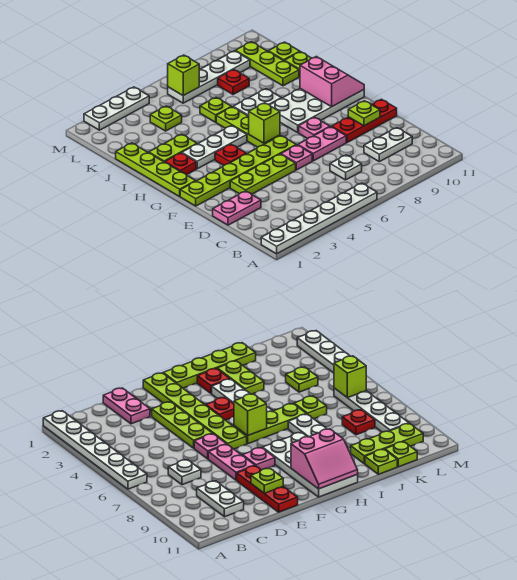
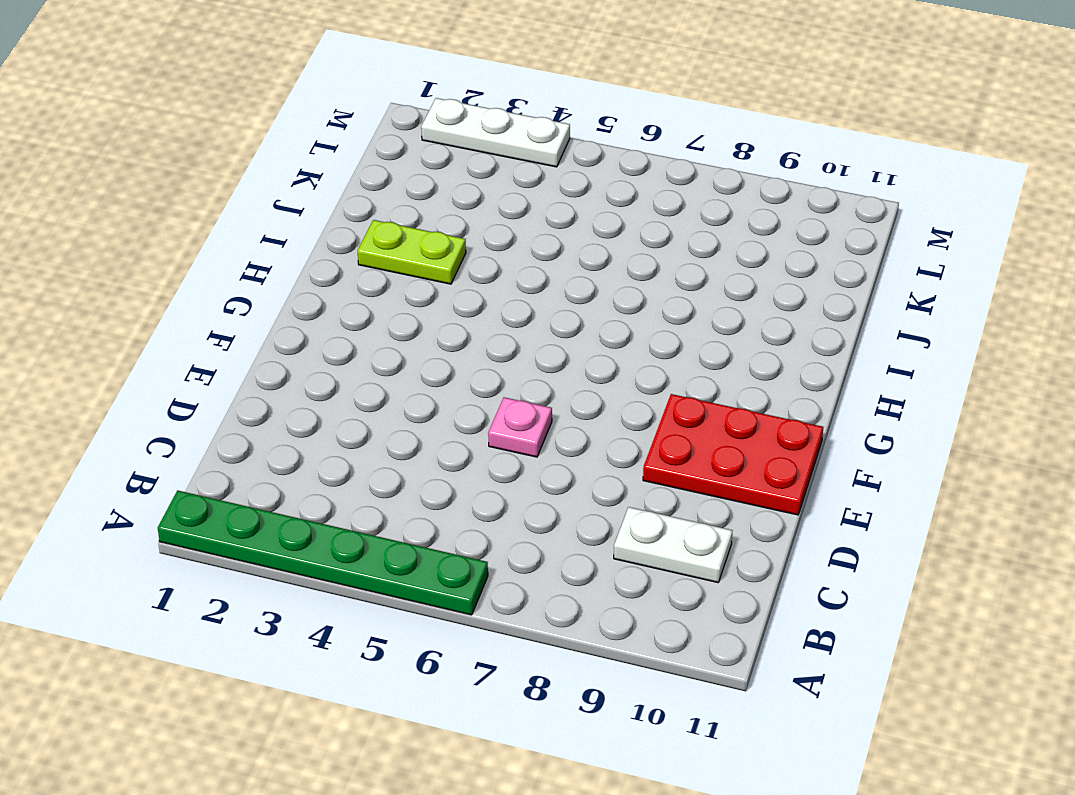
green 1x6 plate [158,490,488,615] -> white 1x6 plate [261,183,377,254]
red 2x3 plate [643,394,823,515] -> red 1x3 plate [332,99,397,143]
none -> white 1x1 plate [330,155,362,180]
none -> pink 1x2 plate [213,191,261,225]
none -> lime 1x3 plate [230,154,296,194]
none -> pink 1x2 plate [298,127,346,161]

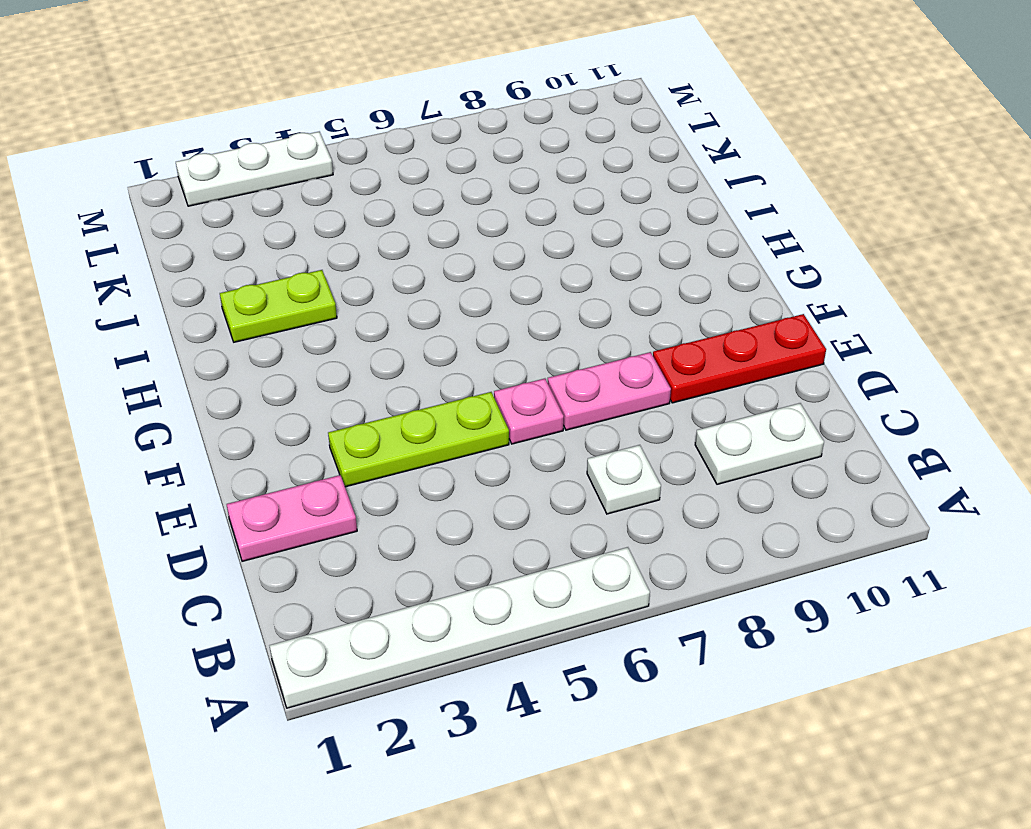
none -> lime 1x6 plate [180,136,296,206]
none -> pink 1x1 plate [299,117,330,139]
none -> lime 1x4 plate [116,143,196,197]
none -> red 1x1 plate [215,144,246,165]

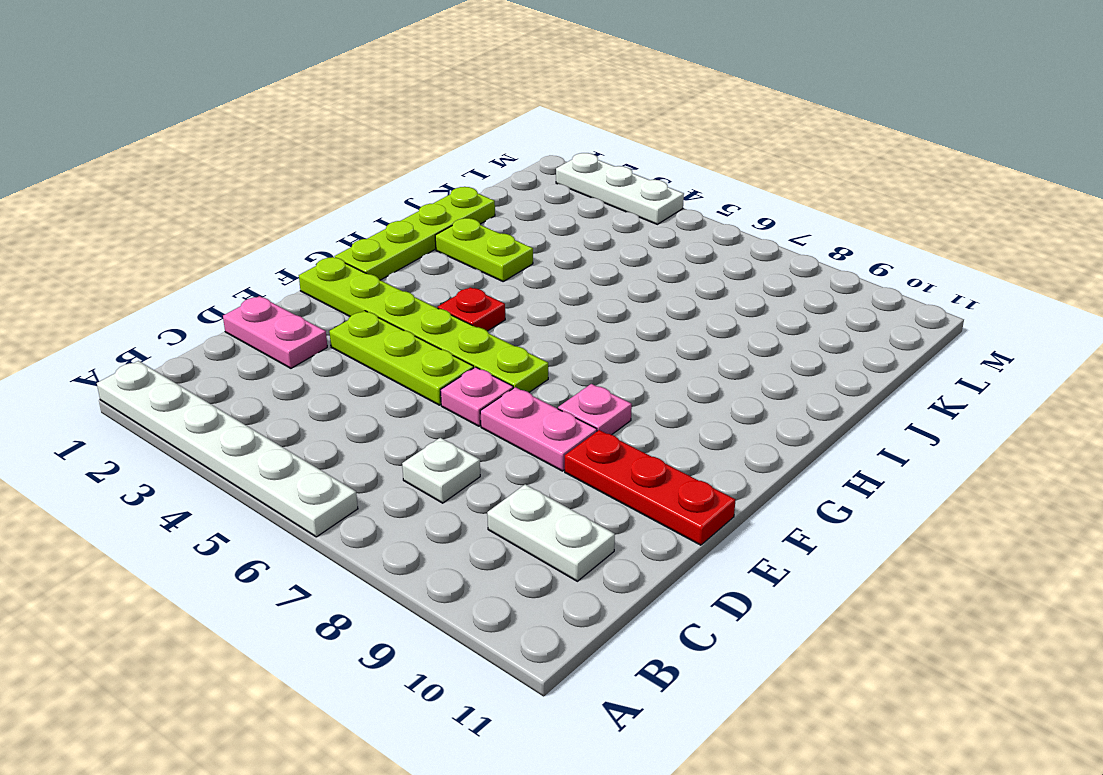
none -> lime 1x3 plate [216,107,280,147]
none -> white 2x4 plate [270,89,364,132]
none -> red 1x1 plate [165,153,196,175]
none -> white 1x3 plate [182,126,247,169]

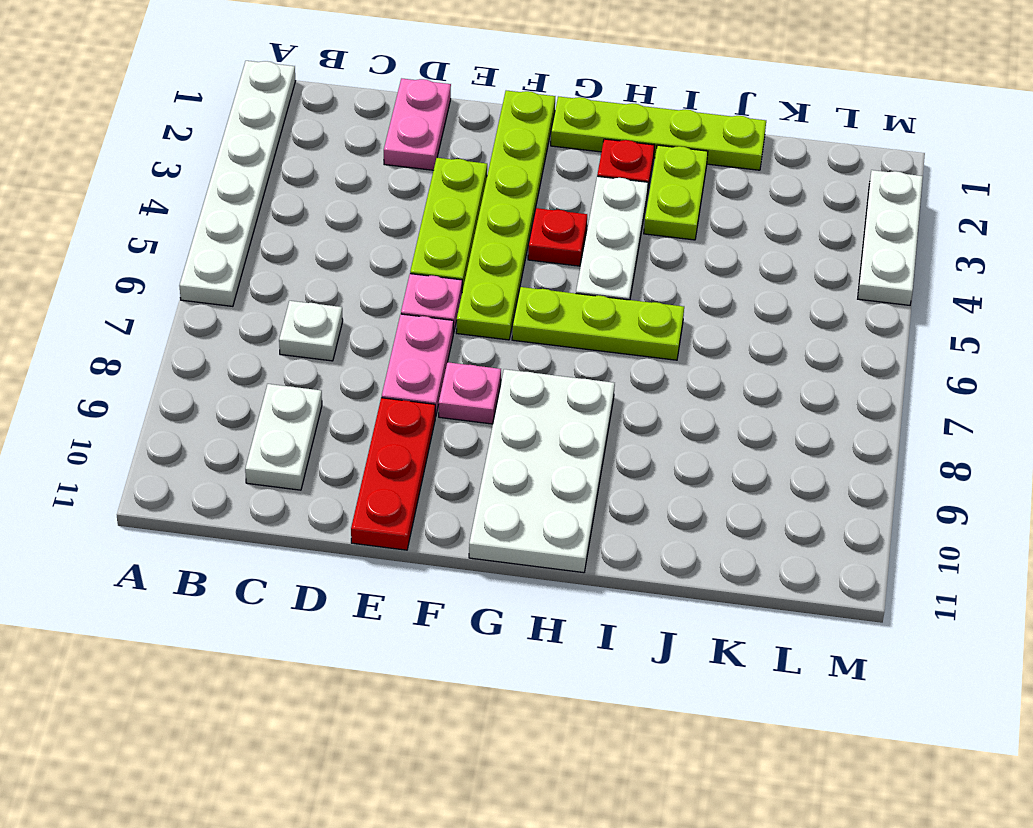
none -> white 1x2 plate [233,89,281,116]
none -> lime 1x1 plate [200,97,231,122]
none -> lime 1x3 plate [235,42,299,86]
none -> lime 1x1 plate [285,52,311,77]

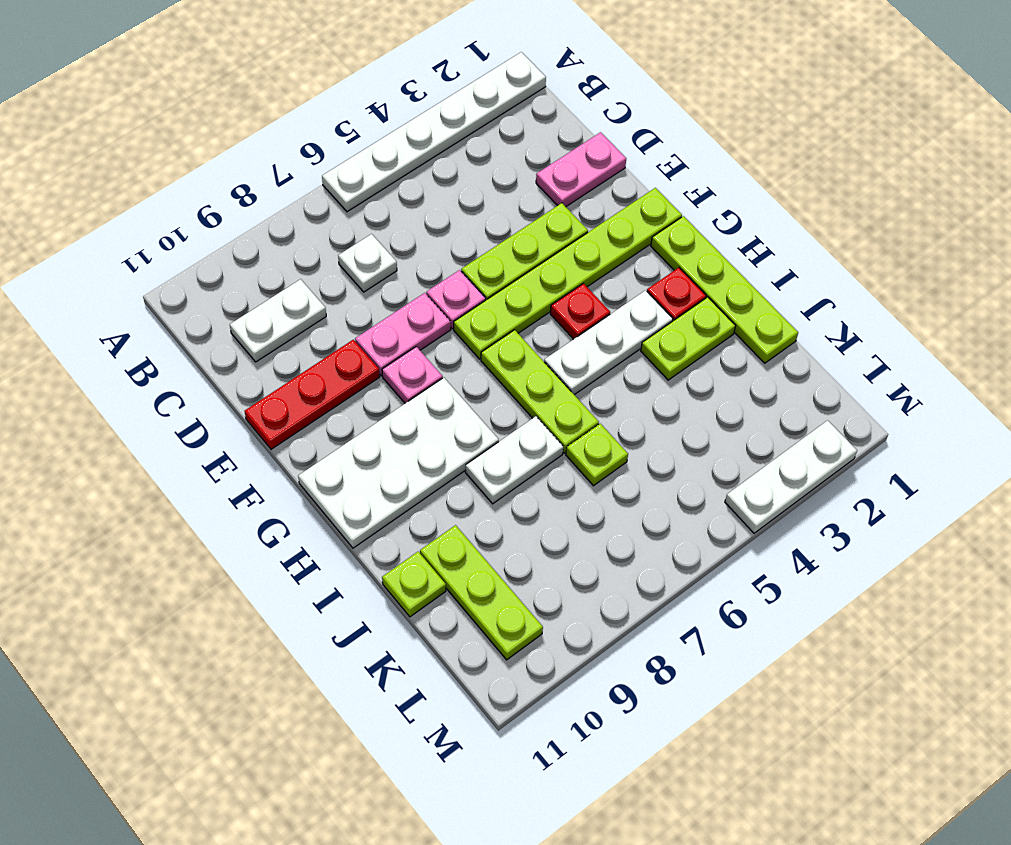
none -> lime 1x1 plate [150,106,182,131]
none -> red 1x1 plate [218,70,249,95]
none -> lime 1x1 plate [268,42,300,61]
none -> white 1x4 plate [168,51,250,103]

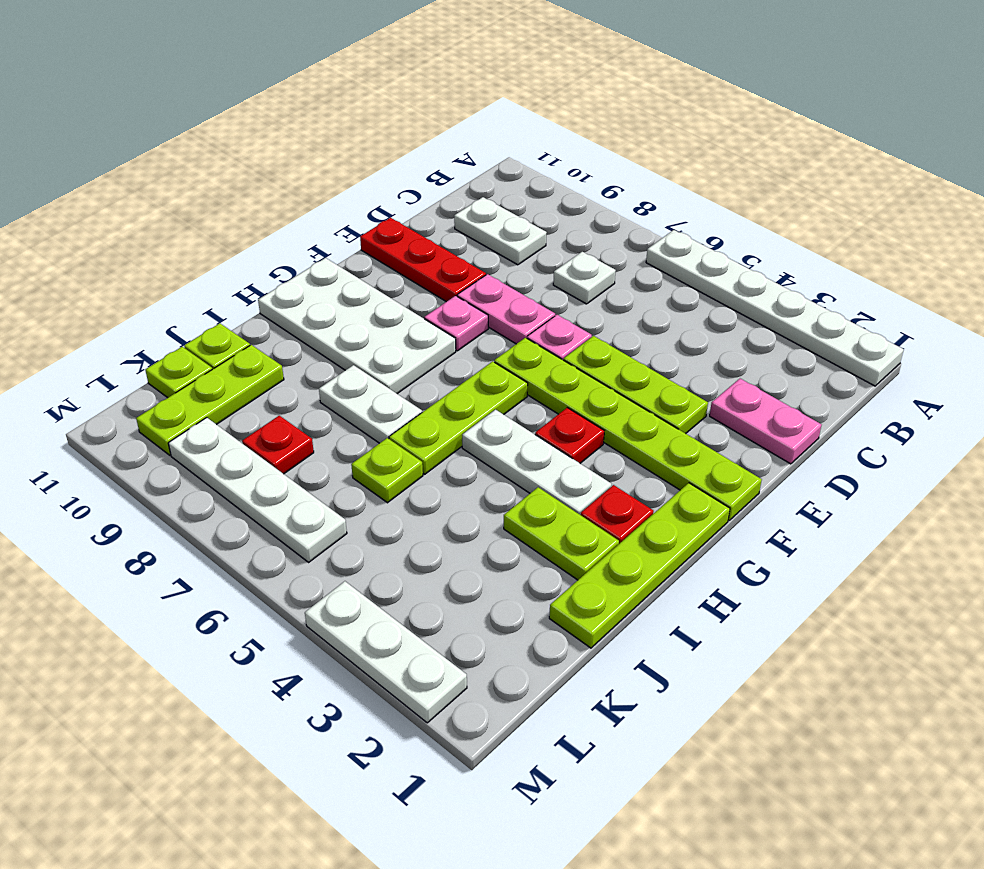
none -> lime 1x1 plate [150,106,182,131]
none -> lime 1x1 plate [348,101,380,126]
none -> lime 1x1 brick [249,103,280,143]
none -> pink 2x2 slope [300,57,364,107]

